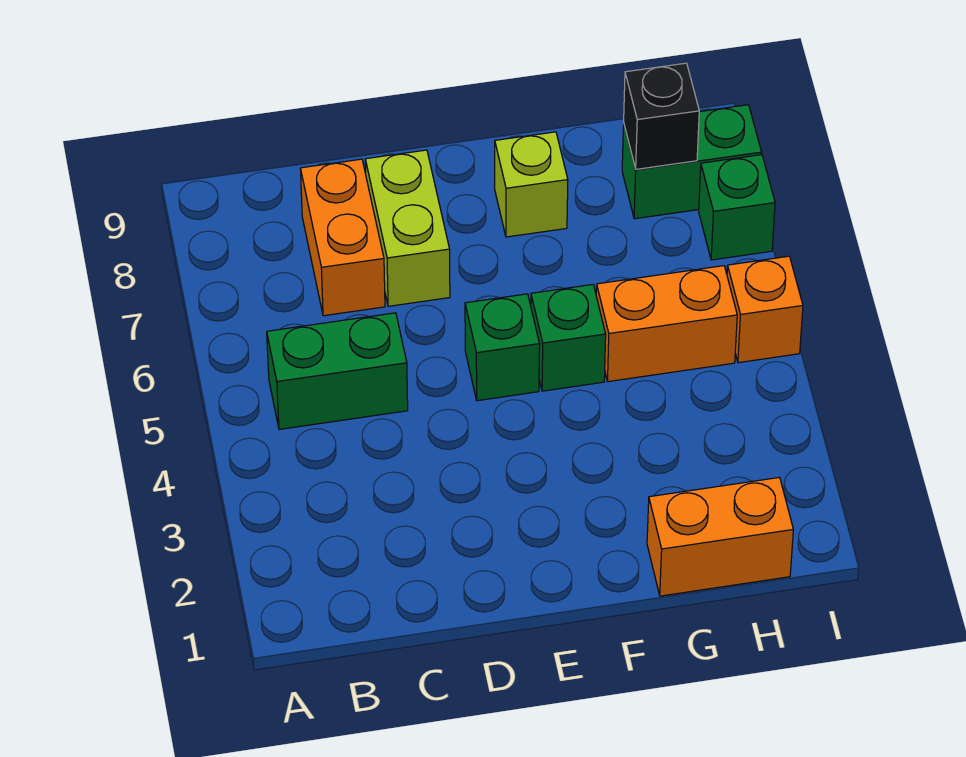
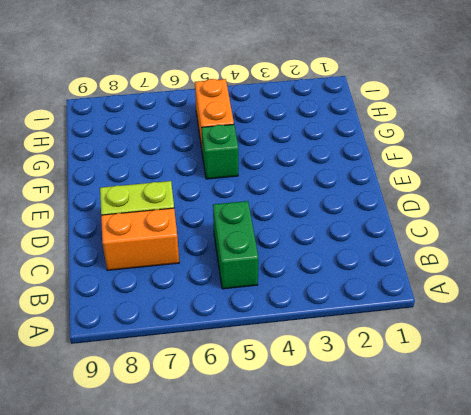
none -> green 1x1 brick [465,294,540,401]
none -> lime 1x1 brick [495,132,568,237]
none -> orange 1x2 brick [647,477,793,596]

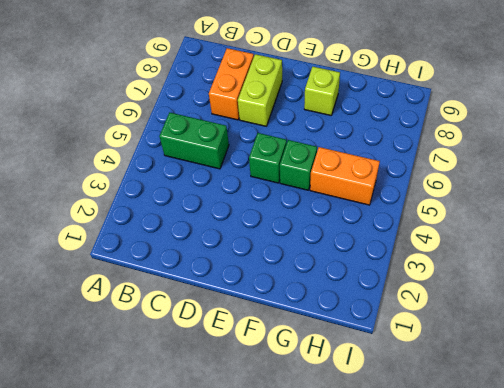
none -> orange 1x2 brick [647,477,793,596]
none -> green 1x2 brick [622,105,762,219]
none -> orange 1x1 brick [727,256,803,363]

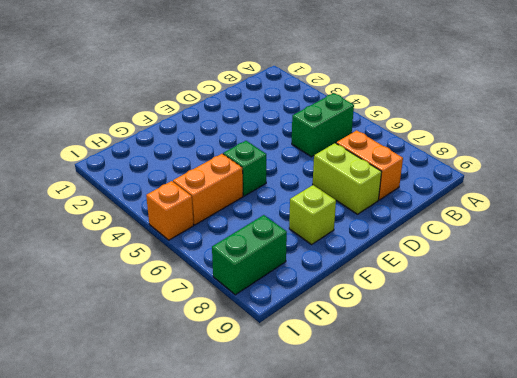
none -> green 1x1 brick [465,294,540,401]
none -> orange 1x2 brick [647,477,793,596]
none -> green 1x1 brick [699,155,775,260]

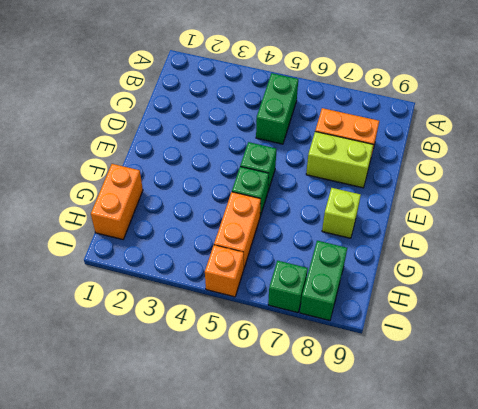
none -> black 1x1 brick [624,63,699,169]

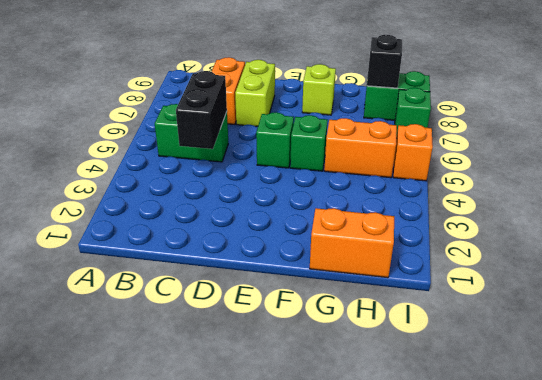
black 1x2 brick [176,71,227,149] -> none

